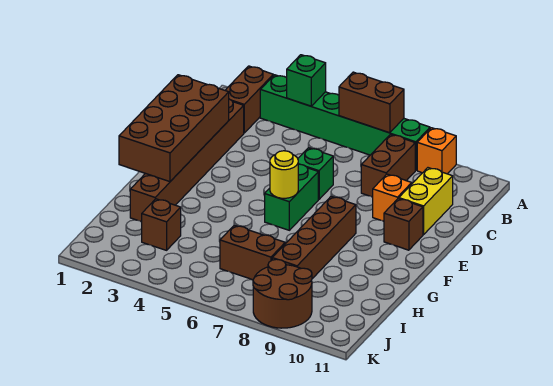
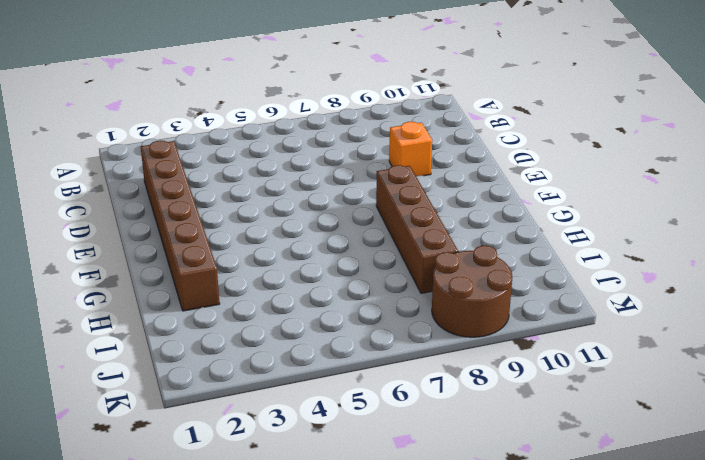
none -> brown 1x2 brick [225,66,273,133]
none -> green 1x6 brick [260,75,430,170]
none -> orange 1x1 brick [417,128,456,174]

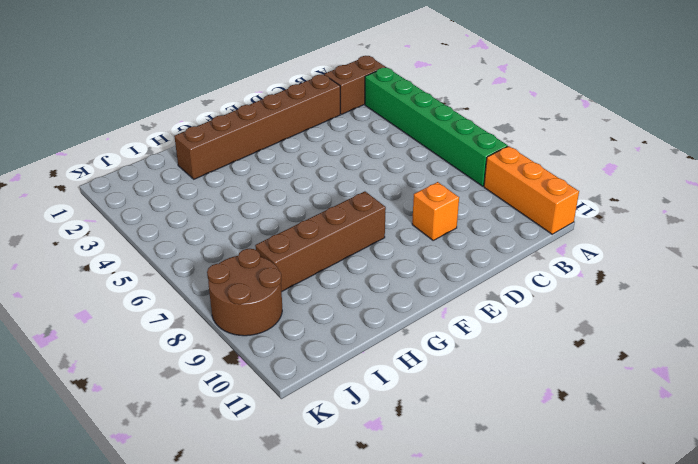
orange 1x3 brick [484,146,579,234] -> orange 1x1 brick [417,128,456,174]
none -> brown 1x2 brick [361,134,415,197]
none -> yellow 1x2 brick [399,168,453,235]
none -> green 1x1 brick [298,148,333,199]

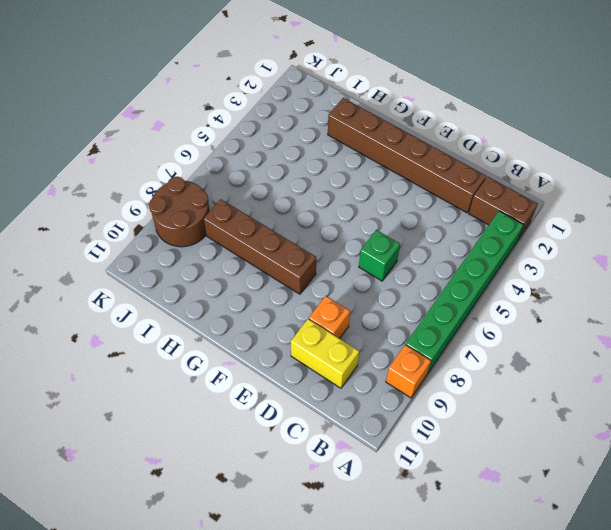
none -> brown 1x2 brick [361,134,415,197]
none -> green 1x2 brick [265,164,318,230]
none -> brown 1x1 brick [384,198,423,250]

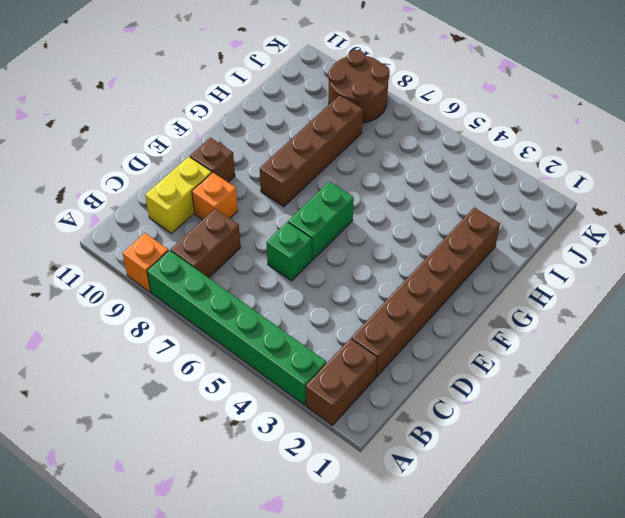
none -> brown 1x1 brick [142,199,181,250]
none -> brown 1x2 brick [220,225,285,280]
none -> green 1x1 brick [287,55,326,106]

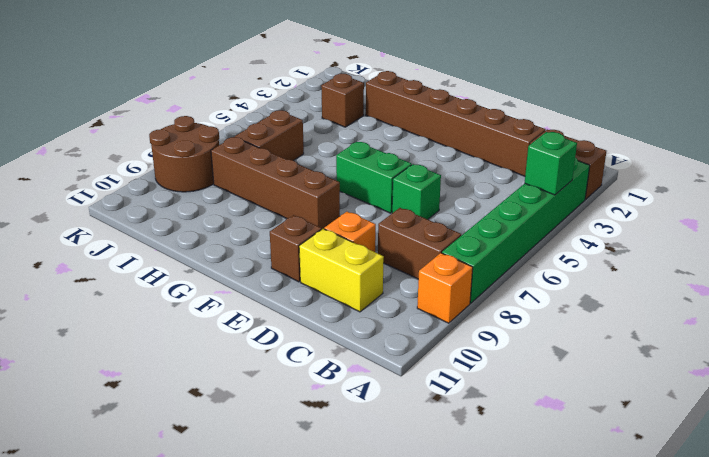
none -> brown 1x2 brick [339,72,404,133]
none -> brown 2x4 brick [119,75,229,182]
none -> yellow 1x1 round brick [270,151,298,198]

